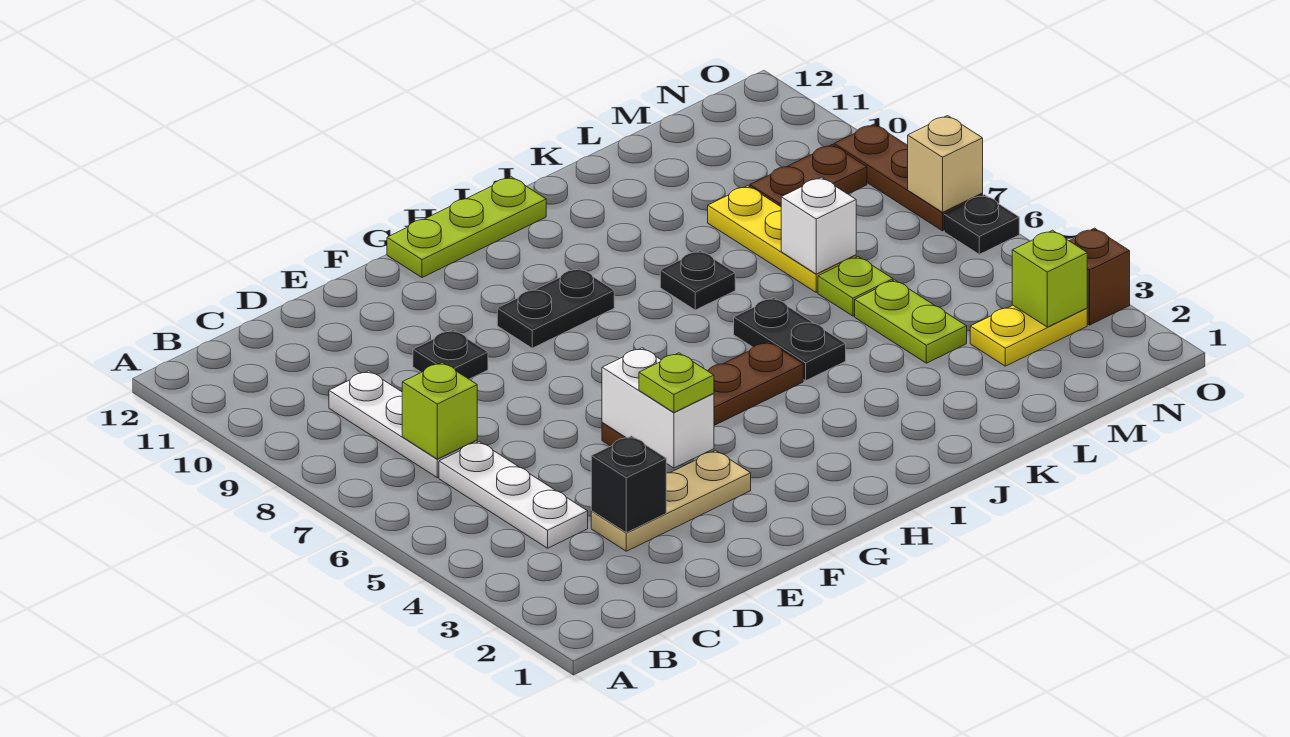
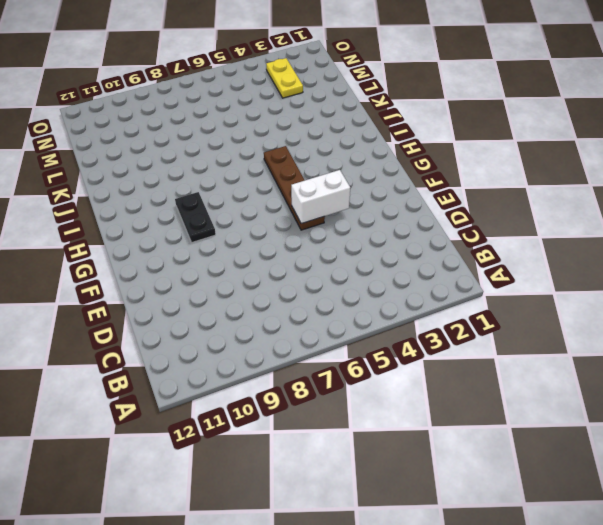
none -> white 1x3 plate [439,442,588,548]
none -> white 1x3 plate [329,371,477,478]
none -> tan 1x3 plate [591,450,751,551]

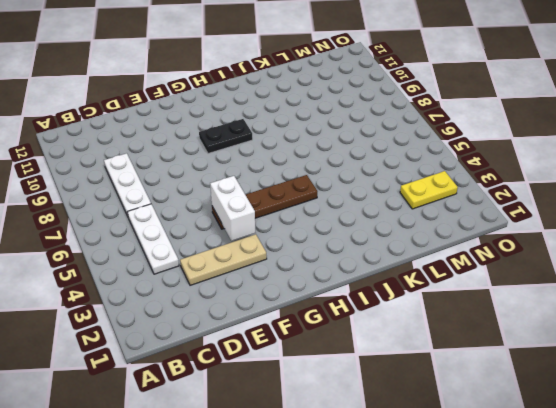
none -> black 1x1 plate [413,330,488,379]
none -> lime 1x3 plate [387,177,546,277]
none -> black 1x2 plate [734,298,846,381]

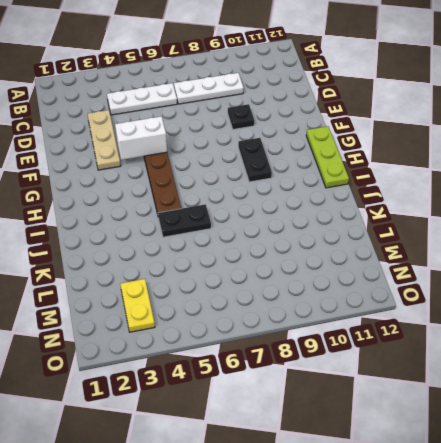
none -> black 1x1 plate [660,250,735,310]
none -> lime 1x2 plate [855,280,967,363]
none -> lime 1x1 plate [818,257,893,316]

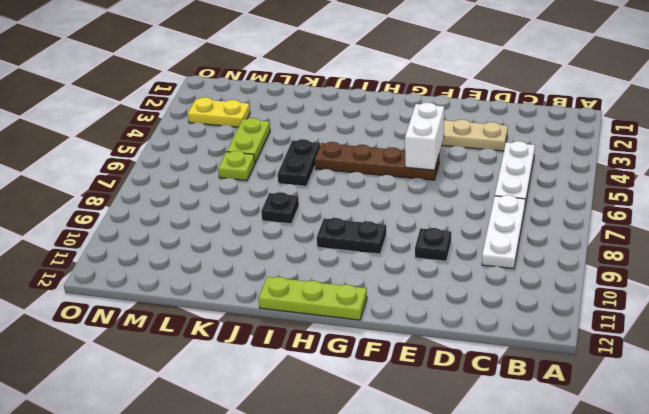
none -> yellow 1x3 plate [708,186,856,292]
none -> brown 1x2 plate [750,145,867,207]
none -> brown 1x1 brick [1069,228,1130,325]

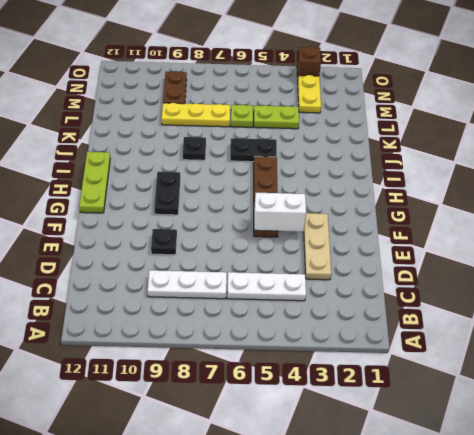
none -> black 1x1 plate [944,195,1019,254]
none -> brown 1x3 plate [834,124,983,231]
none -> lime 1x1 brick [402,362,477,459]

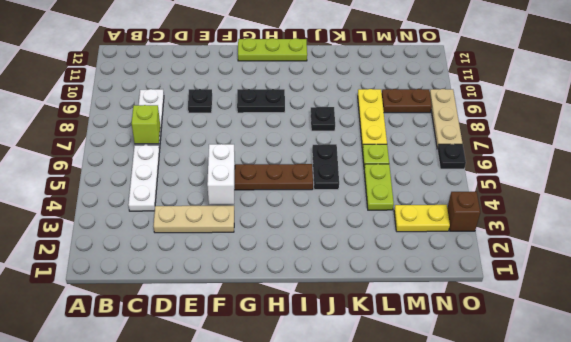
tan 1x3 plate [430,89,462,149] -> brown 1x3 plate [834,124,983,231]
none -> black 1x1 brick [591,436,666,533]
none -> white 1x1 brick [781,177,856,274]
none -> lime 1x1 brick [1012,230,1087,327]

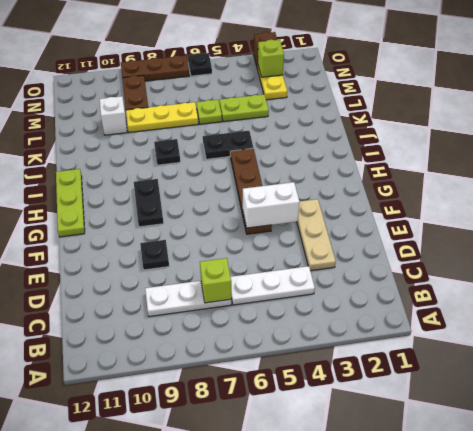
white 1x1 brick [100,96,127,135] -> white 1x1 brick moved to [781,177,856,274]
none -> black 1x1 brick [591,436,666,533]
none -> tan 1x1 brick [908,116,983,212]
none -> lime 1x1 plate [639,353,714,412]

